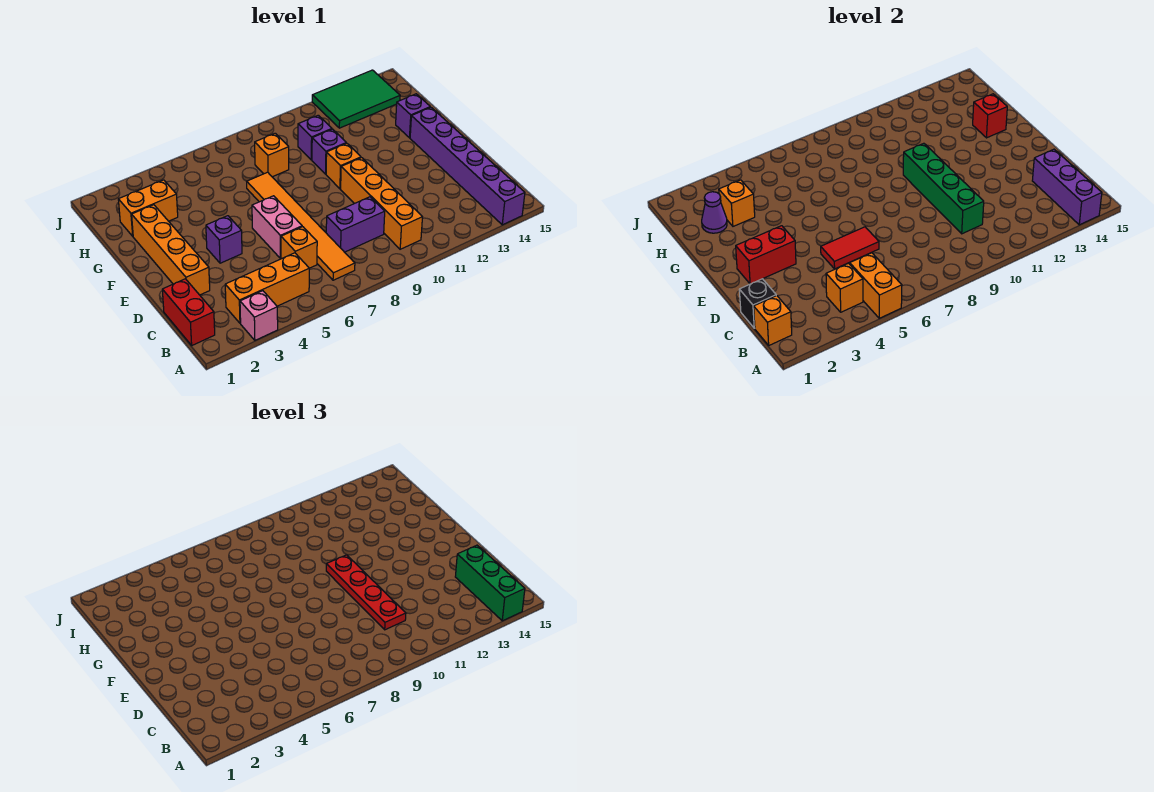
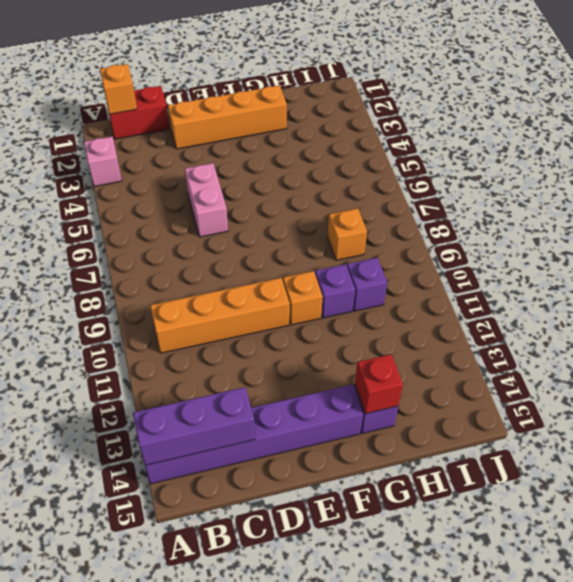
pink 1x2 brick [185,163,228,237] -> pink 1x2 brick turned to [252,196,302,259]
none -> orange 1x3 brick [225,253,309,323]
none -> orange 1x6 tile [247,172,355,280]
none -> orange 1x1 brick [281,227,317,268]
none -> purple 1x2 brick [326,197,385,252]

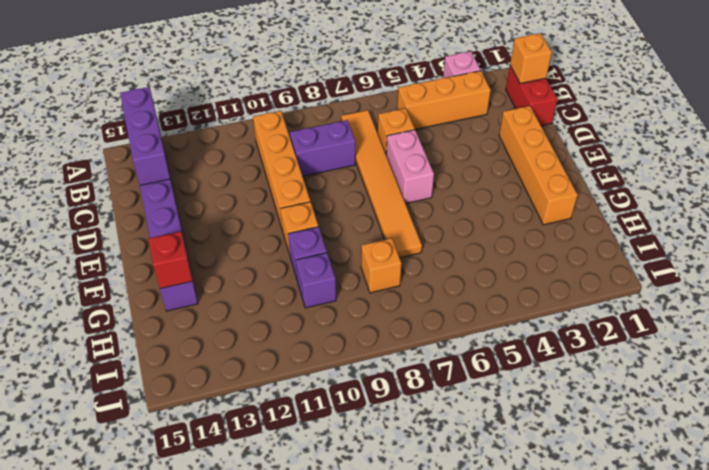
none -> purple 1x1 brick [206,216,242,263]
none -> orange 1x2 brick [118,180,178,236]
none -> green 2x3 tile [312,70,400,128]
none -> orange 1x2 brick [850,253,902,318]

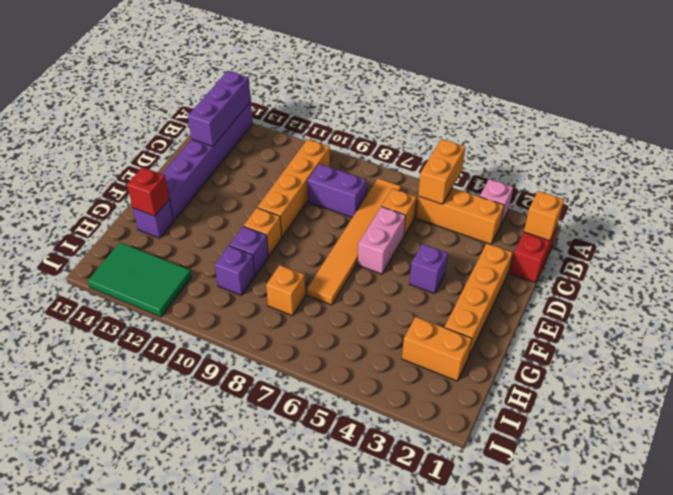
none -> orange 1x1 brick [826,263,863,312]
none -> black 1x1 brick [739,279,776,328]
none -> green 1x4 brick [903,143,984,234]
none -> red 1x2 tile [821,227,879,269]

